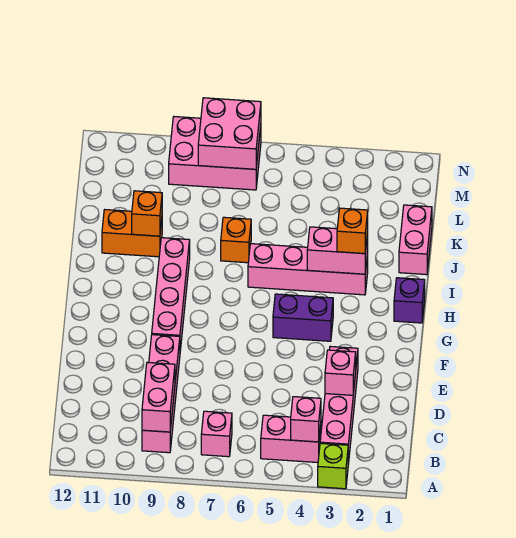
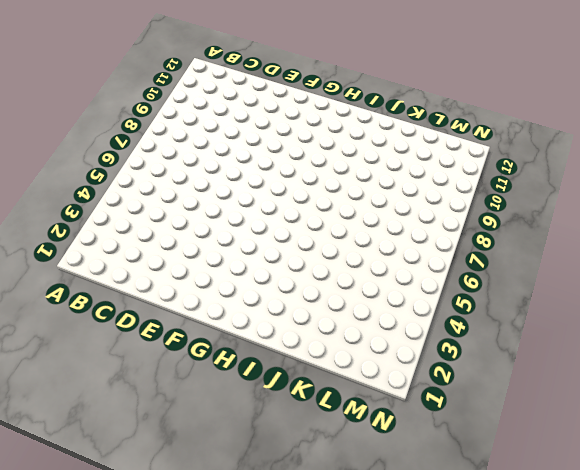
none -> lime 1x1 brick [318,443,348,489]
none -> pink 1x4 brick [320,346,358,464]
none -> pink 1x2 brick [261,415,321,463]

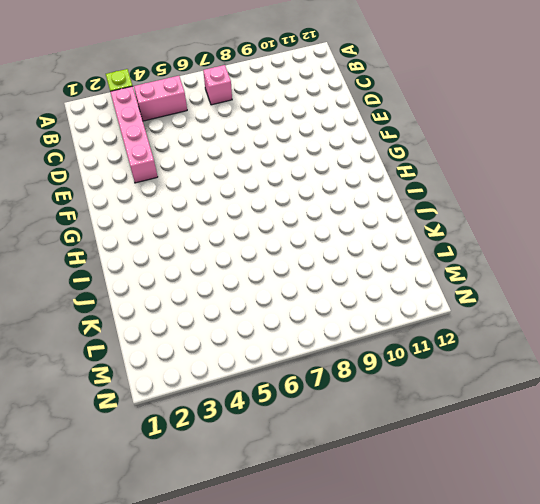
none -> pink 1x4 brick [142,335,180,453]
none -> pink 1x4 brick [152,238,190,350]
none -> purple 1x2 brick [273,294,333,341]

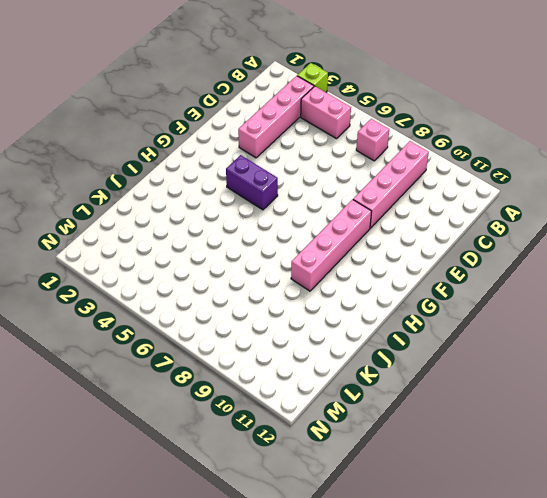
none -> purple 1x1 brick [394,278,425,323]
none -> pink 1x4 brick [248,244,368,295]
none -> pink 1x2 brick [399,205,432,275]

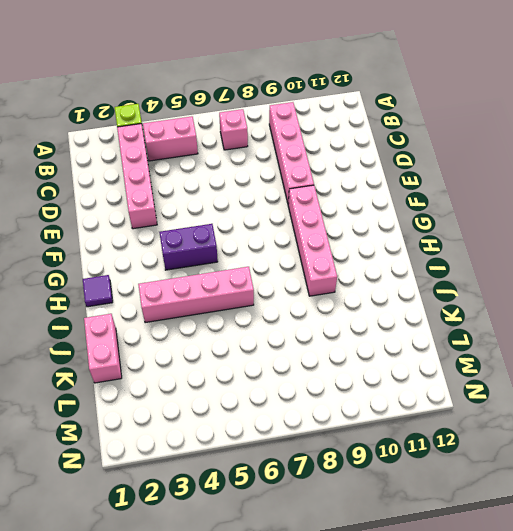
purple 1x1 tile [83,275,113,307] -> purple 1x1 brick [394,278,425,323]
none -> orange 1x1 brick [221,217,251,263]
none -> orange 1x2 brick [102,210,162,257]
none -> pink 2x3 brick [169,117,261,190]

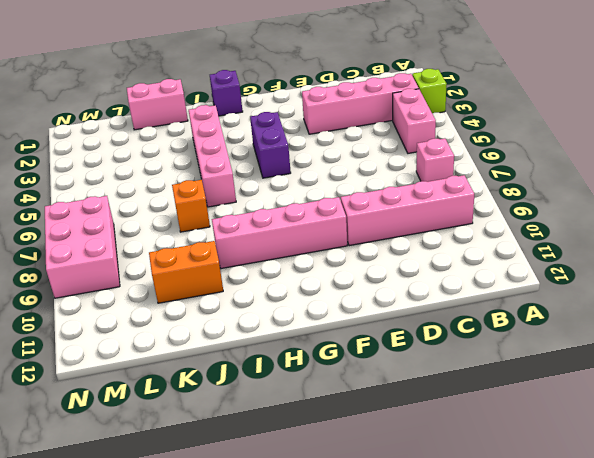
orange 1x2 brick [149,241,223,303] -> orange 1x2 brick turned to [102,210,162,257]
none -> pink 1x1 brick [291,397,321,442]
none -> pink 1x2 brick [142,362,175,432]
none -> pink 1x1 brick [325,350,356,395]

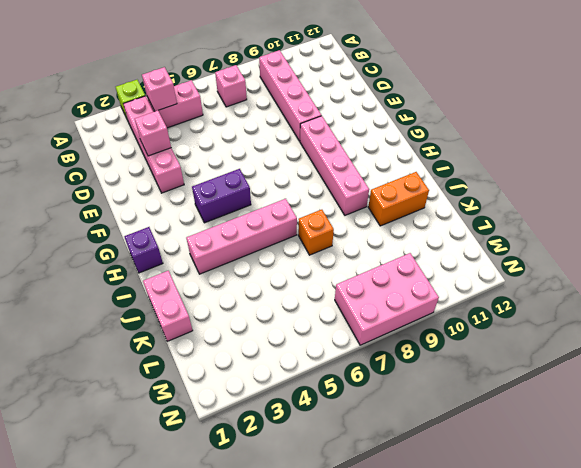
none -> pink 1x2 brick [142,362,175,432]
none -> pink 1x2 brick [307,227,368,274]
none -> orange 1x1 brick [132,191,162,236]

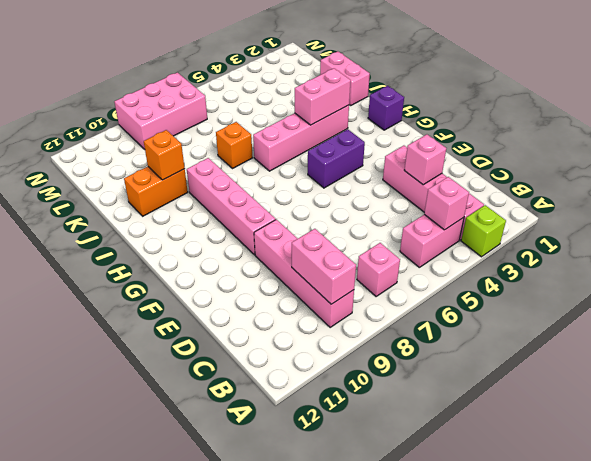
none -> pink 2x2 brick [198,98,261,169]
none -> orange 1x1 brick [337,208,368,254]

